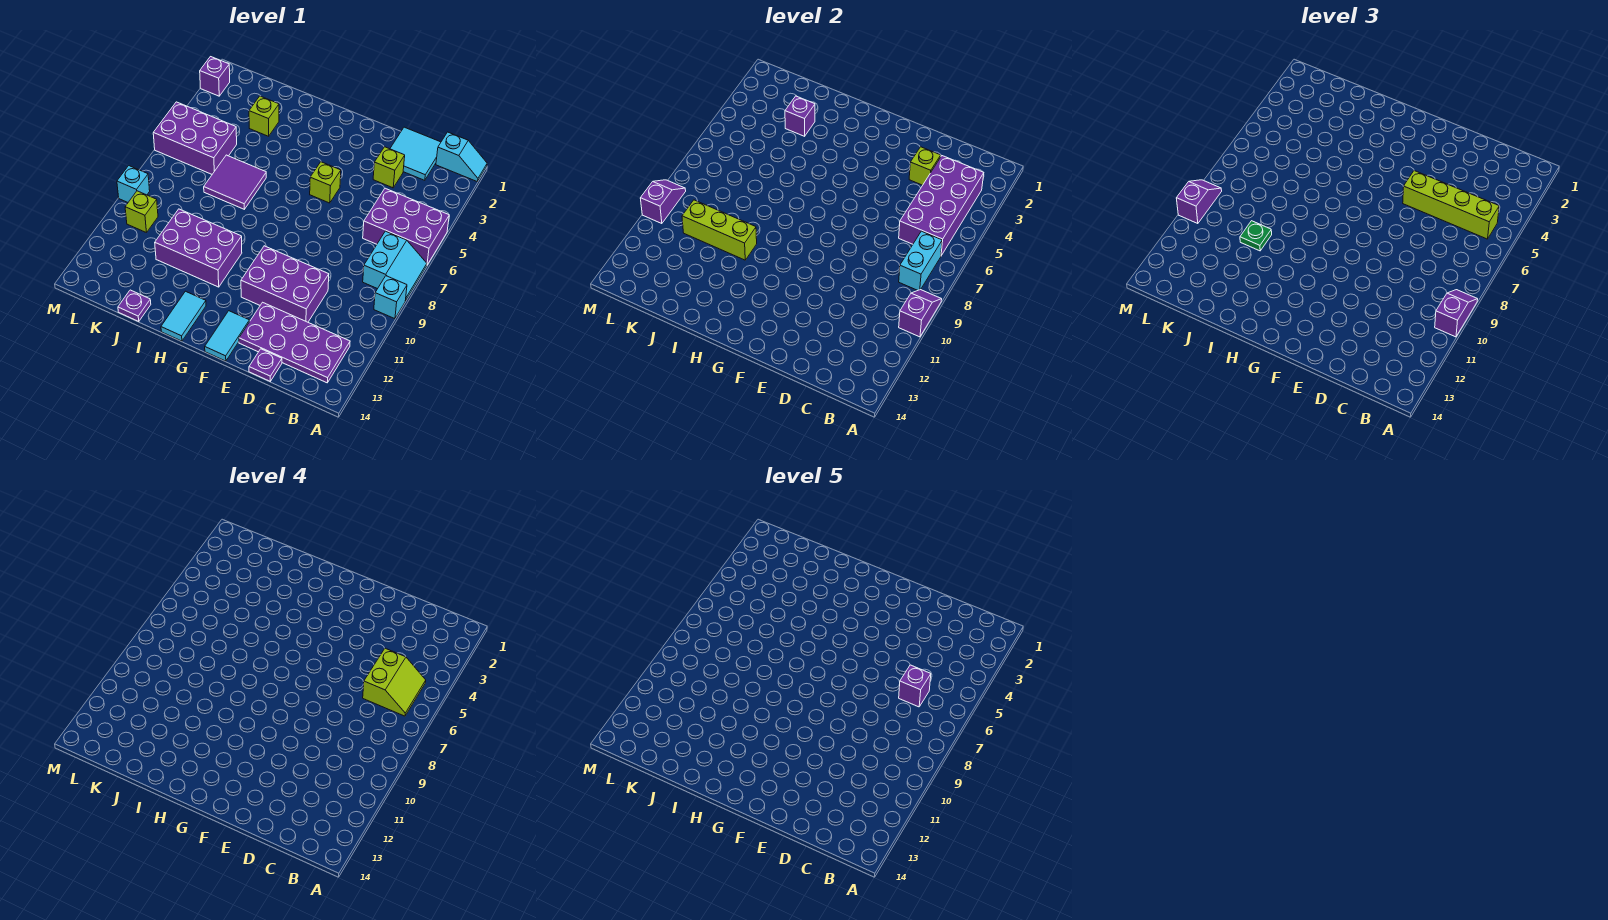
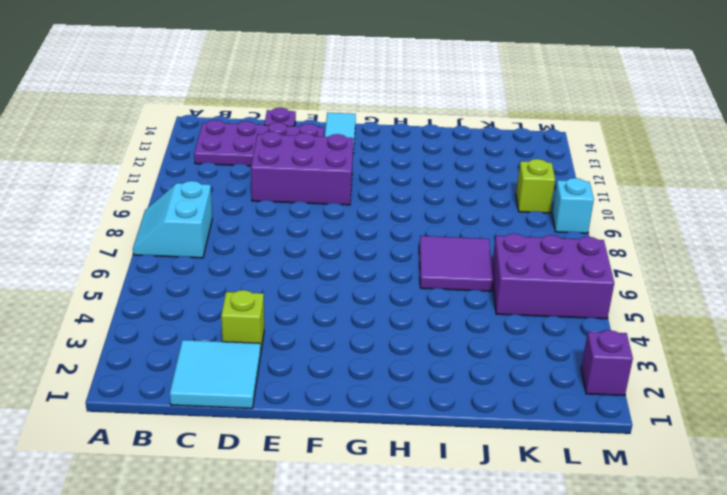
none -> cyan 1x2 slope [436,132,487,182]
none -> purple 2x3 brick [363,188,449,265]
none -> cyan 1x1 brick [374,276,407,319]
none -> lime 1x1 brick [310,162,341,203]

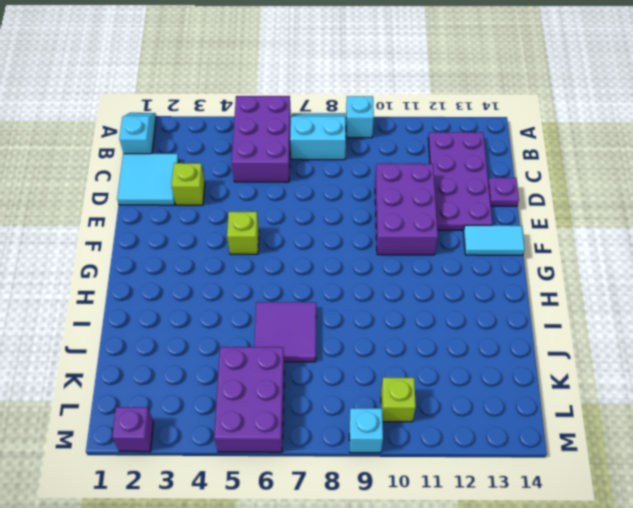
none -> purple 2x3 brick [155,209,242,287]
none -> cyan 1x2 tile [161,291,206,341]
none -> lime 1x1 brick [249,96,279,136]
none -> purple 1x1 plate [118,290,151,321]

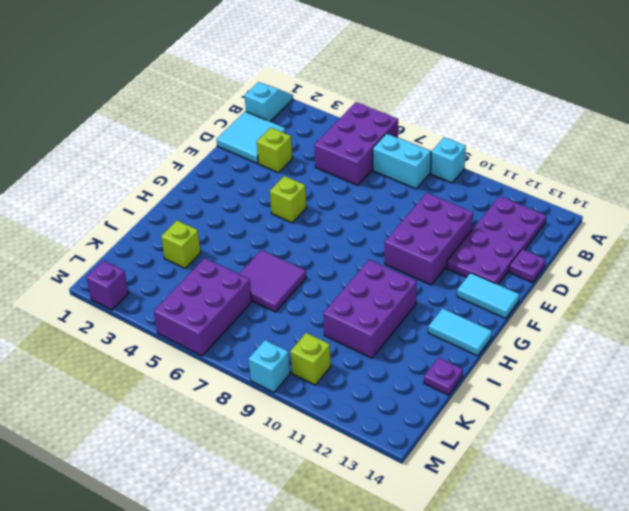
none -> purple 1x2 slope [899,290,942,337]
none -> purple 2x4 brick [899,156,984,256]
none -> cyan 1x2 brick [899,231,942,291]
none -> lime 1x1 brick [909,147,941,185]

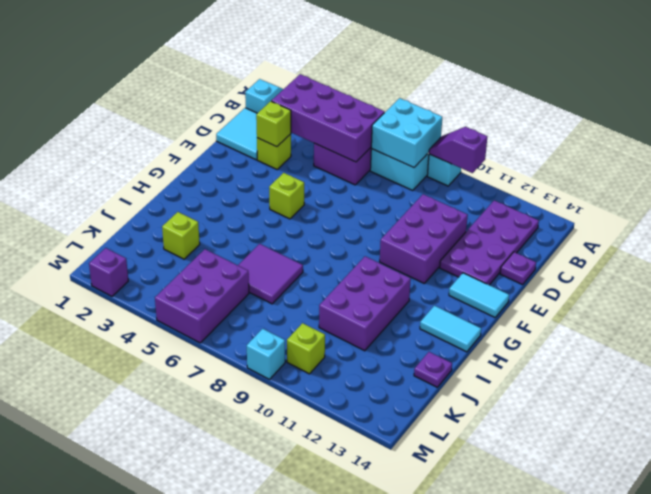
cyan 2x2 brick [371,98,442,168] -> cyan 1x2 brick [899,231,942,291]
none -> lime 1x3 brick [682,200,757,260]
none -> purple 1x1 brick [785,96,815,136]
none -> purple 1x2 slope [640,180,686,224]
none -> purple 1x2 slope [1435,290,1478,337]

